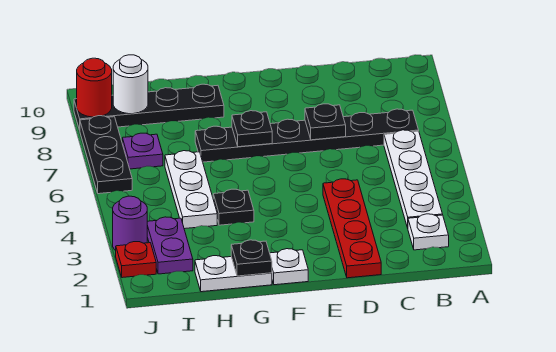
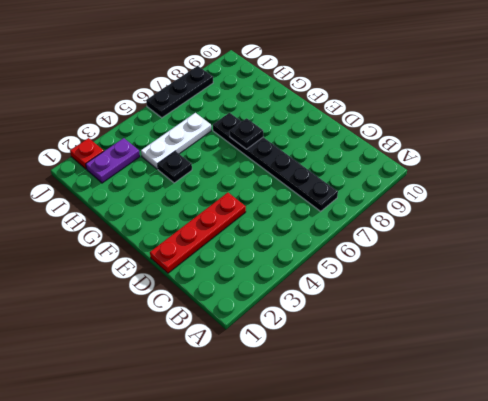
none -> white 1x1 plate [408,214,449,250]
none -> white 1x4 plate [384,130,443,228]
none -> white 1x1 plate [270,249,308,285]

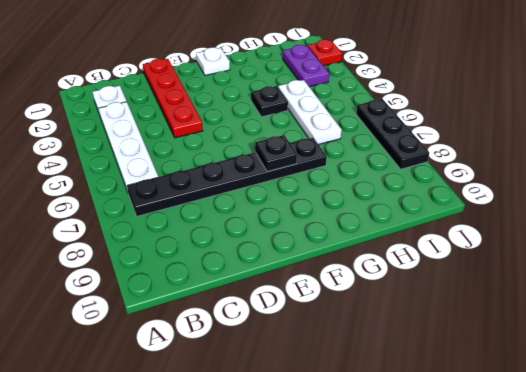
none -> white 1x2 plate [195,256,272,292]
none -> black 1x4 plate [74,84,224,130]
none -> purple 1x1 plate [122,133,163,169]

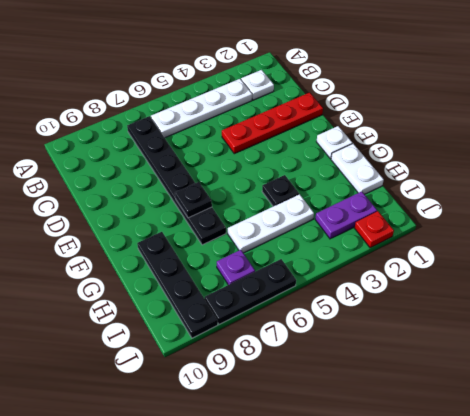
none -> purple 1x1 round brick [113,196,147,250]
none -> black 1x1 plate [305,104,346,140]
none -> black 1x1 plate [231,240,272,276]

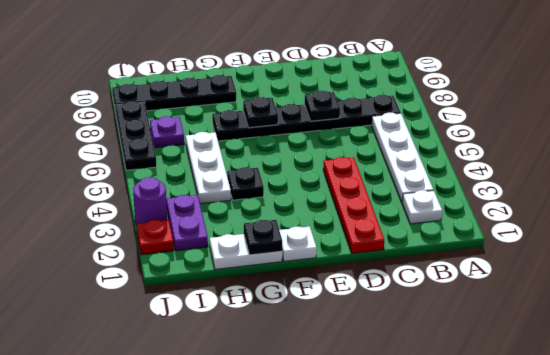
none -> white 1x1 round brick [113,55,148,114]
none -> red 1x1 round brick [77,58,112,117]

